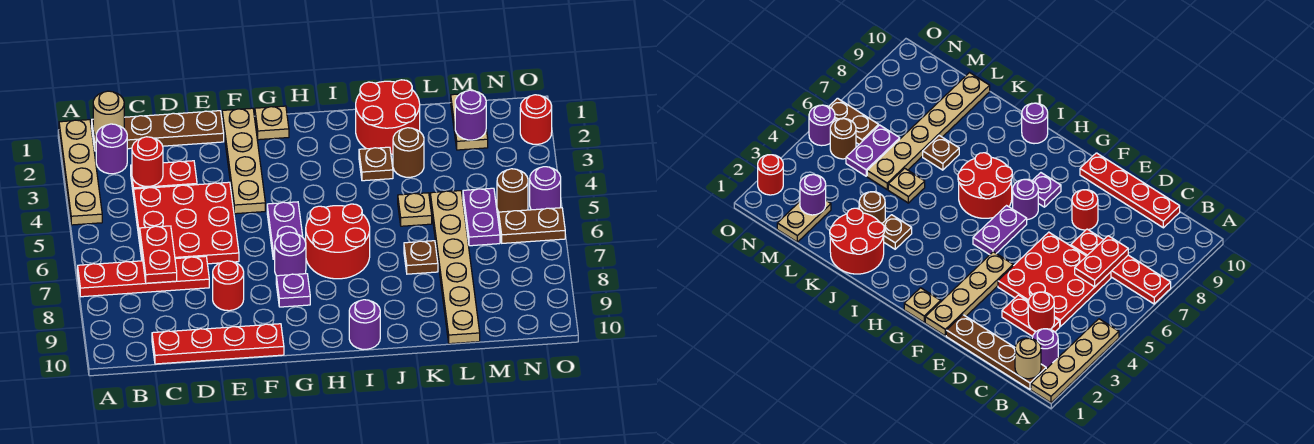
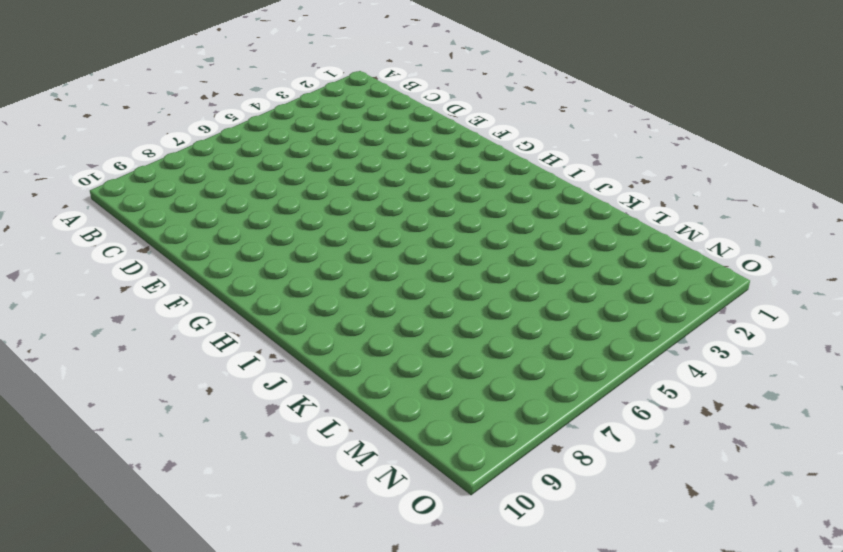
none -> tan 1x4 plate [59,120,102,225]
none -> red 1x4 plate [78,256,209,297]
none -> brown 1x4 plate [92,111,224,151]
none -> purple 1x1 round brick [96,124,127,174]

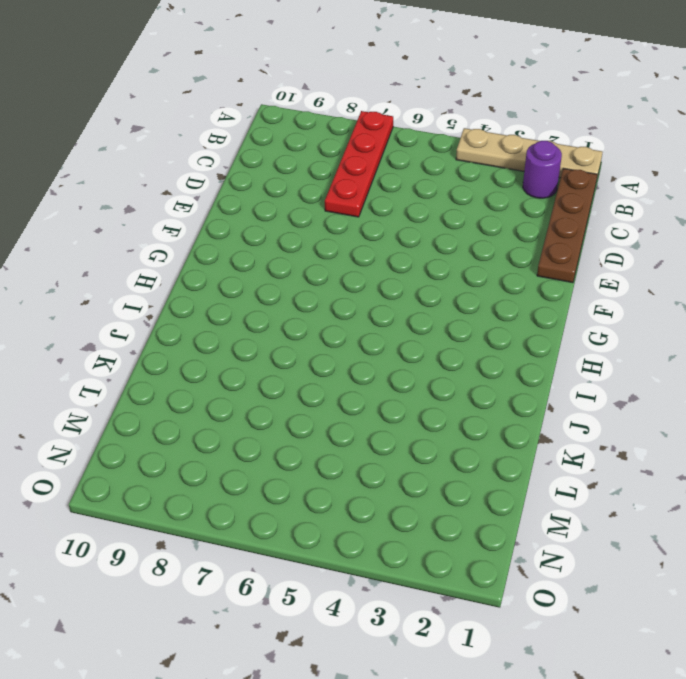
none -> red 1x2 plate [131,161,197,196]
none -> red 3x3 plate [134,182,239,264]
none -> red 1x4 plate [152,324,284,364]
none -> red 1x1 round brick [213,261,244,311]

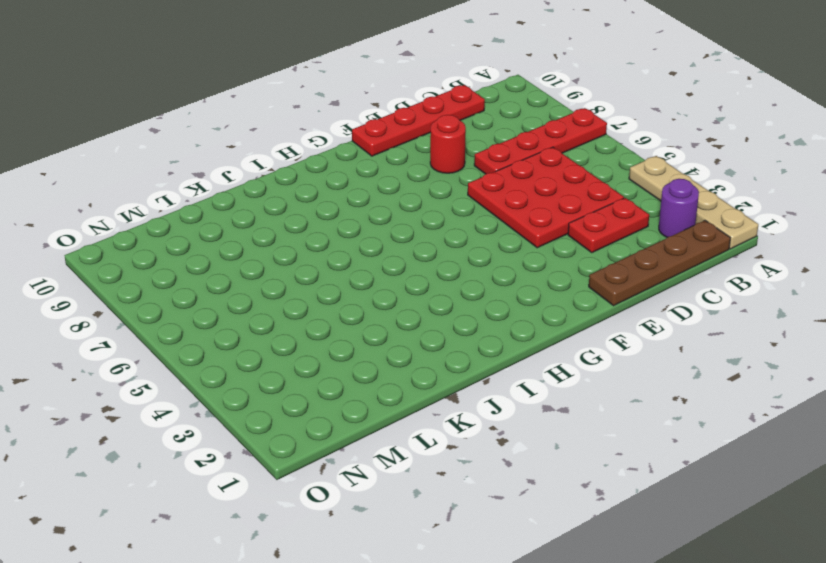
none -> tan 1x4 plate [222,108,265,214]
none -> tan 1x1 plate [255,106,289,140]
none -> purple 1x2 plate [267,202,303,259]
none -> purple 1x1 round brick [275,232,306,276]

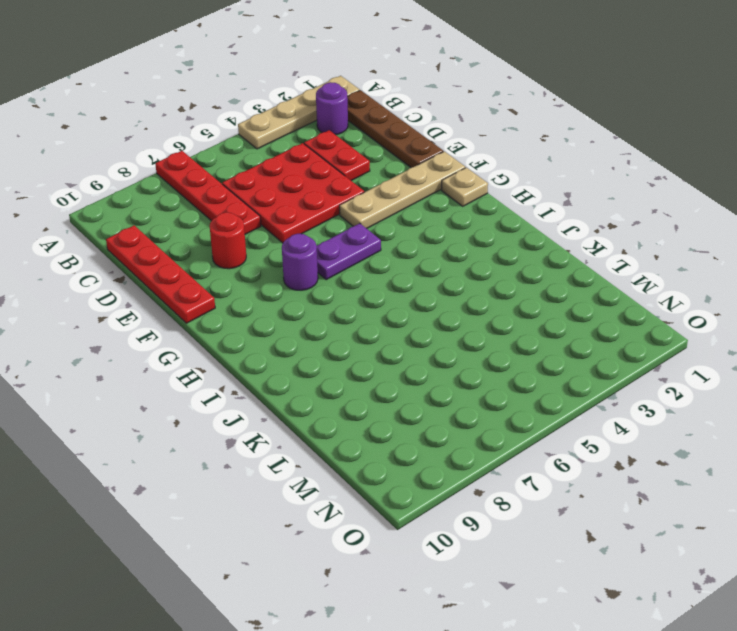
none -> purple 1x1 plate [276,274,310,307]
none -> red 2x2 round brick [306,204,370,279]
none -> purple 1x1 round brick [349,300,380,349]
none -> red 2x2 round brick [356,80,420,155]

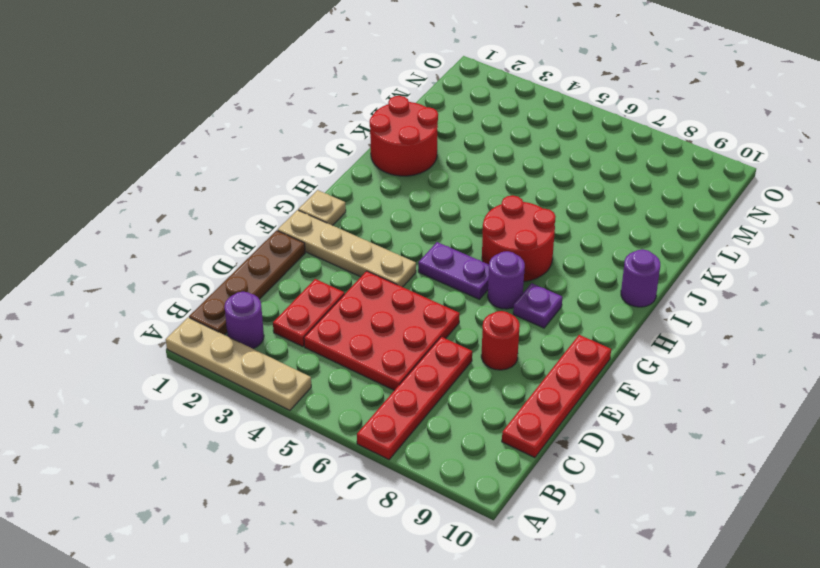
none -> brown 1x1 plate [359,147,393,181]
none -> brown 1x1 round brick [393,128,424,177]
none -> tan 1x1 plate [398,193,432,226]
none -> brown 1x1 plate [404,241,438,274]

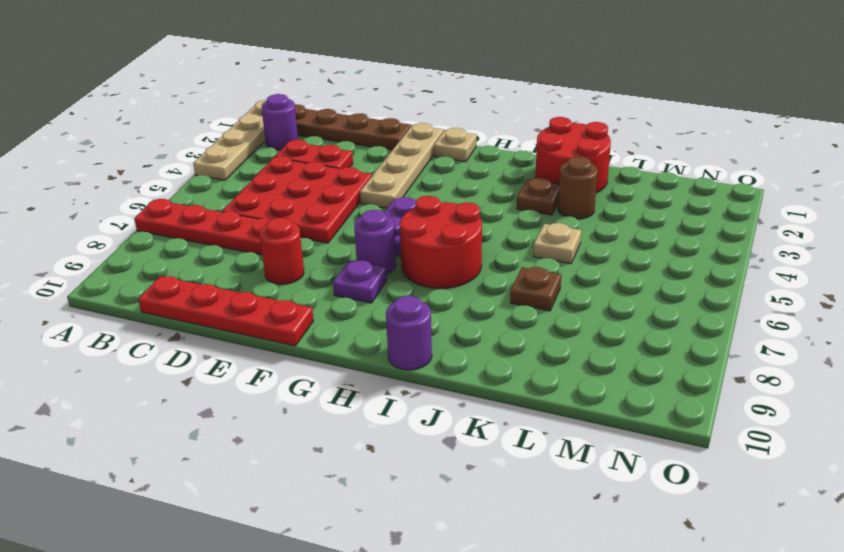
none -> tan 1x6 plate [430,191,480,344]
none -> tan 1x2 plate [451,93,488,150]
none -> purple 1x2 plate [463,188,500,246]
none -> brown 1x1 round brick [497,169,528,212]

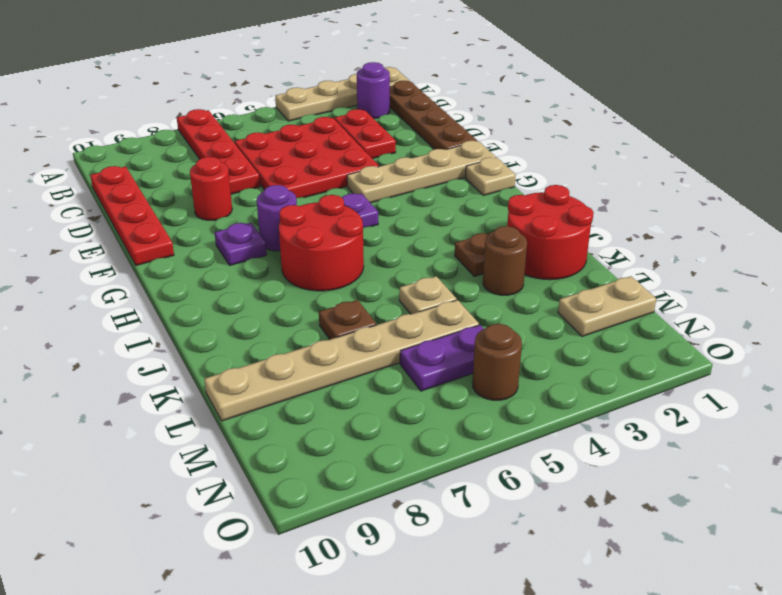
none -> purple 1x1 round brick [349,300,380,349]
none -> brown 1x2 plate [499,208,565,243]
none -> red 1x1 round brick [520,95,552,144]
none -> purple 1x1 round brick [530,167,561,210]

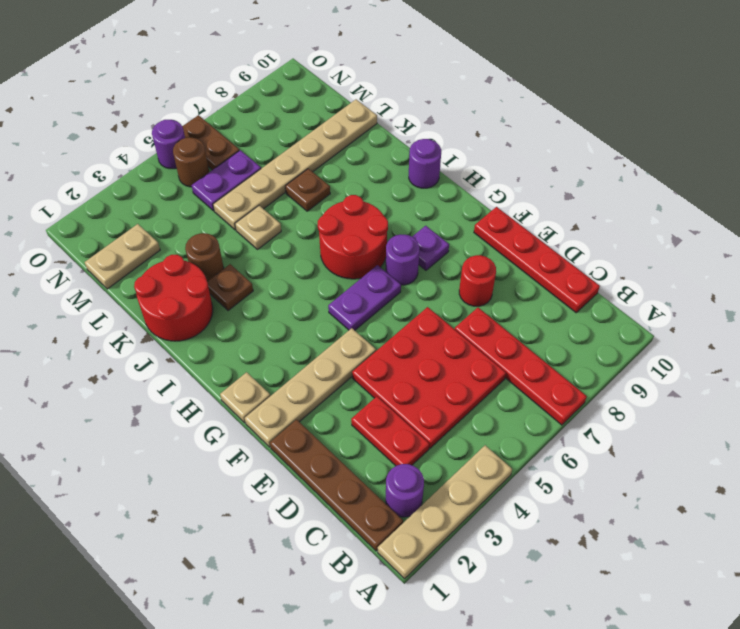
none -> red 1x1 round brick [520,95,552,144]
none -> tan 1x1 round brick [93,91,124,135]
none -> red 1x1 round brick [132,137,163,187]
none -> red 1x2 plate [140,226,177,283]

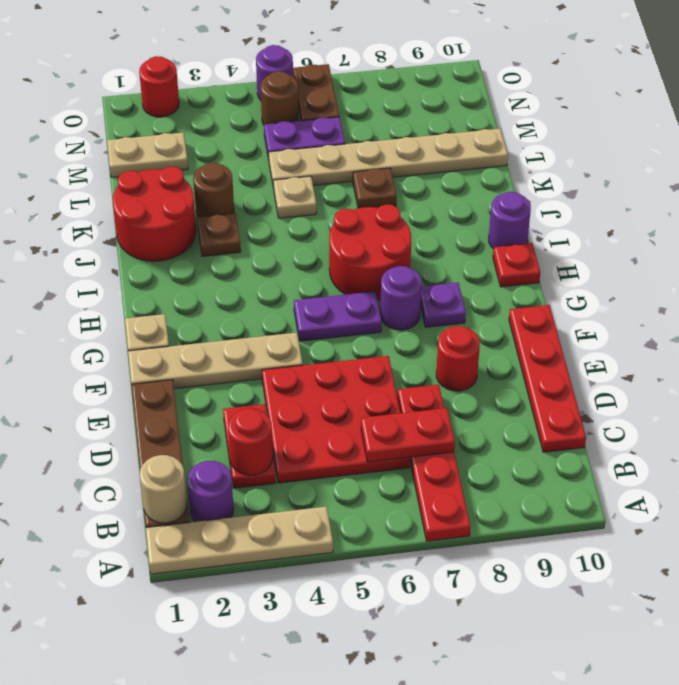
red 1x1 plate [493,243,540,287] -> none
none -> purple 1x1 round brick [455,90,486,140]

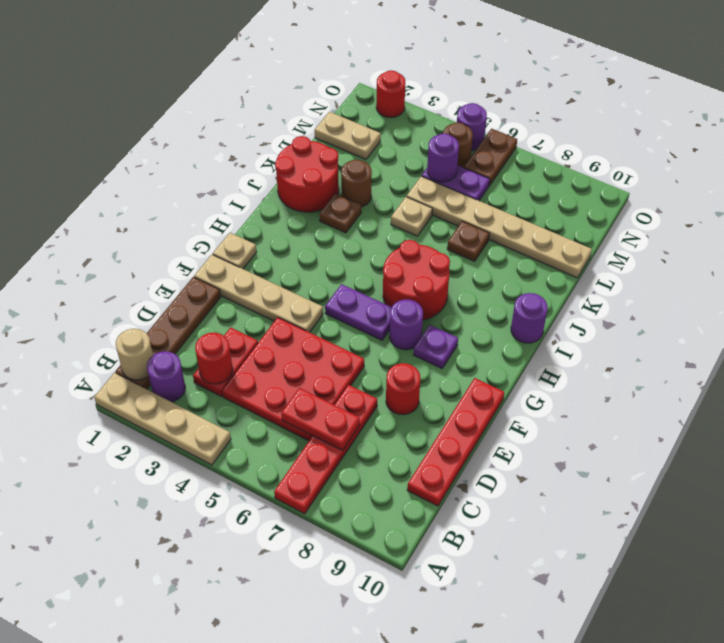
purple 1x1 round brick [427,133,459,182] -> purple 1x1 round brick moved to [455,90,486,140]

